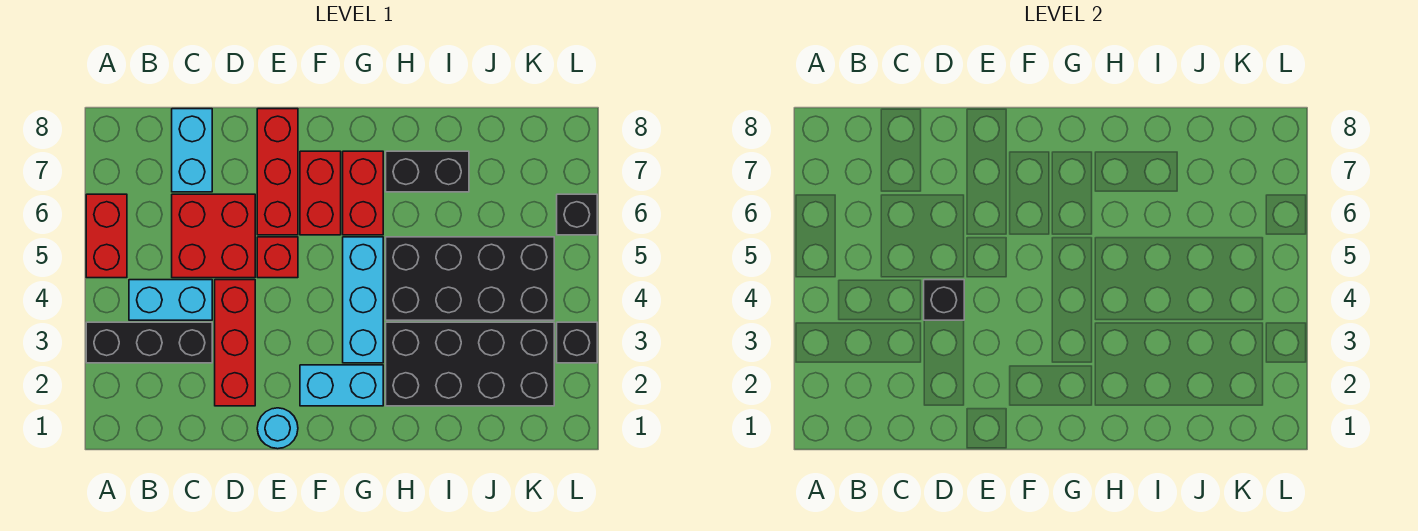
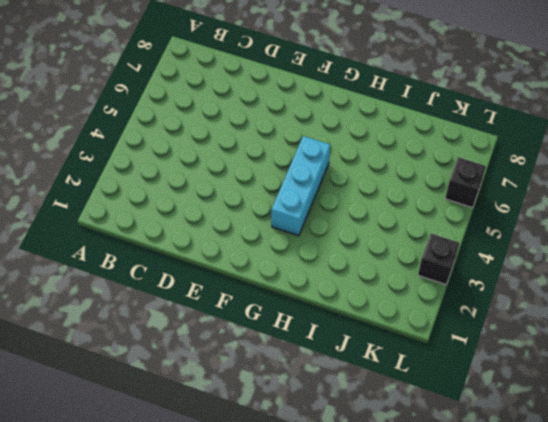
none -> black 1x3 brick [86,322,212,363]
none -> red 1x2 brick [86,194,127,278]
none -> cyan 1x2 brick [129,280,212,320]

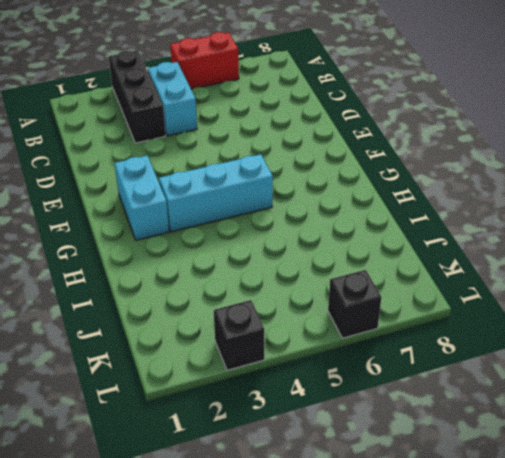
none -> red 2x2 brick [172,194,255,278]
none -> cyan 1x2 brick [172,109,212,192]
none -> red 1x3 brick [215,280,255,406]

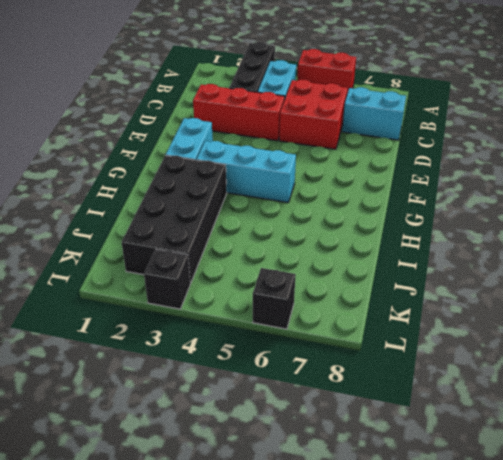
none -> cyan 1x1 round brick [257,408,298,449]
none -> red 1x1 brick [257,237,298,278]
none -> red 1x3 brick [257,109,298,235]

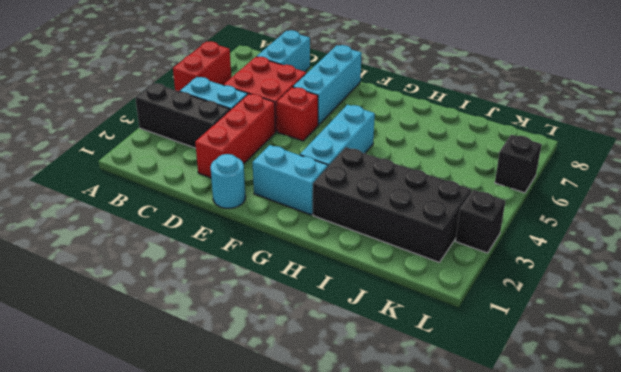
cyan 1x3 brick [293,45,362,125] -> red 1x3 brick [257,109,298,235]
none -> red 1x2 brick [300,151,341,235]
none -> red 1x2 brick [343,151,383,235]
none -> black 2x4 brick [386,237,554,320]

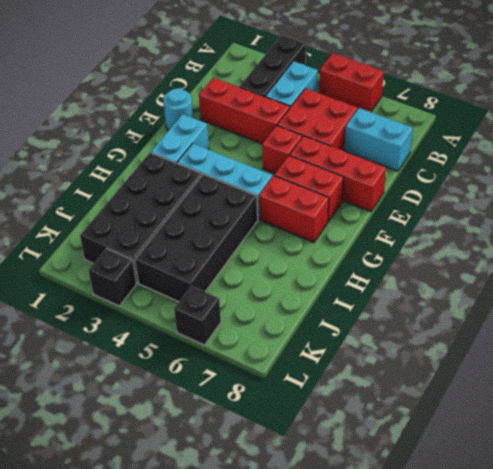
none -> black 1x2 brick [386,151,469,192]
none -> black 1x1 brick [924,280,964,320]

